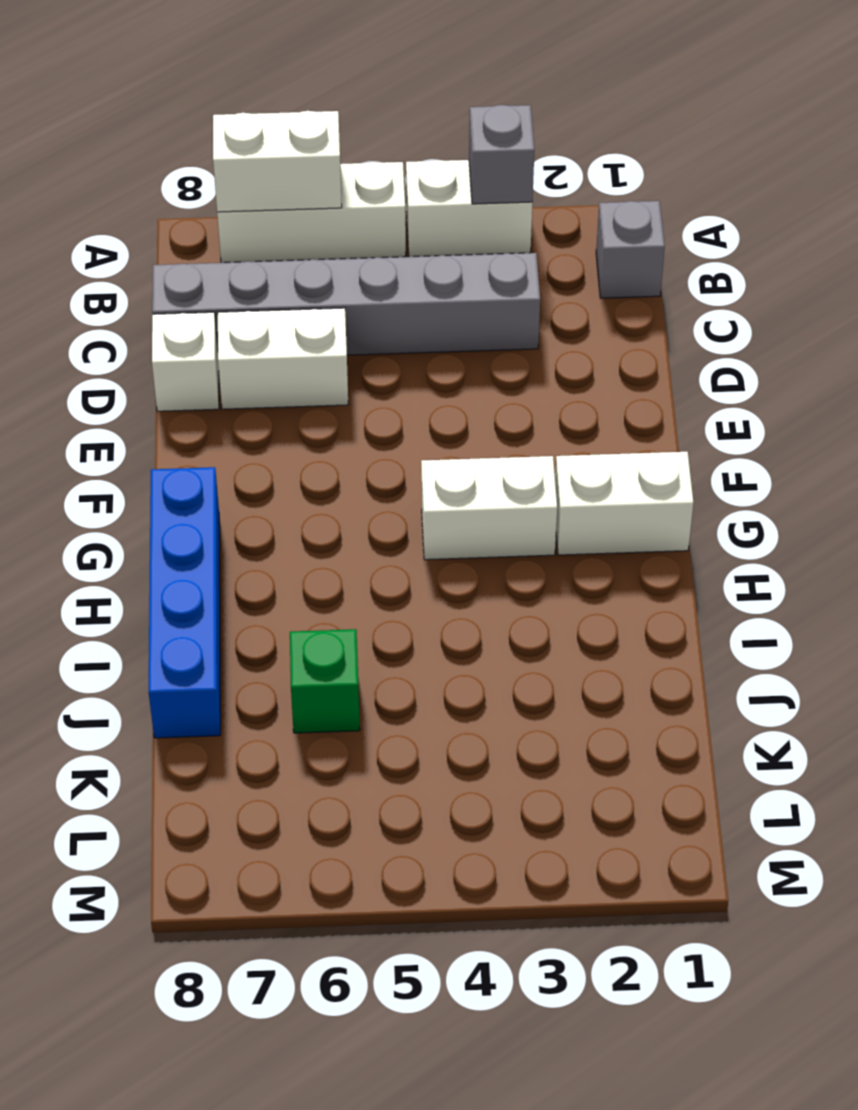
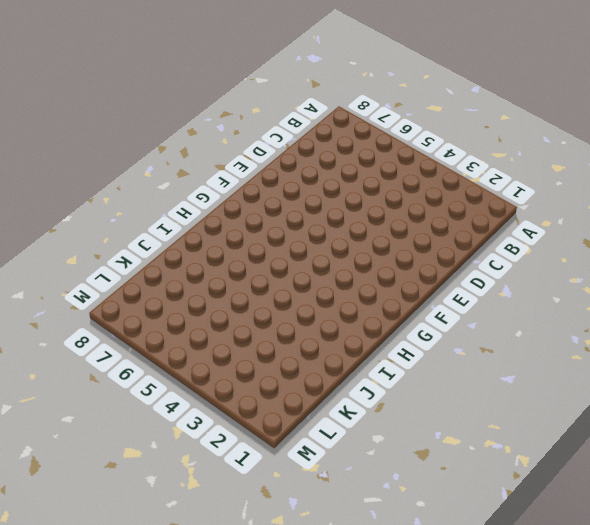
none -> white 1x2 brick [406,160,532,257]
none -> white 1x3 brick [217,162,406,263]
none -> grey 1x1 brick [596,201,665,298]

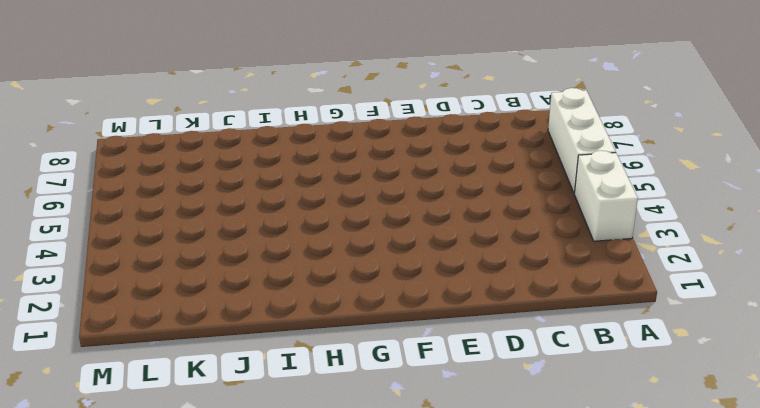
none -> grey 1x1 brick [596,201,665,298]
none -> grey 1x6 brick [152,253,540,355]
none -> white 1x2 brick [218,308,348,409]

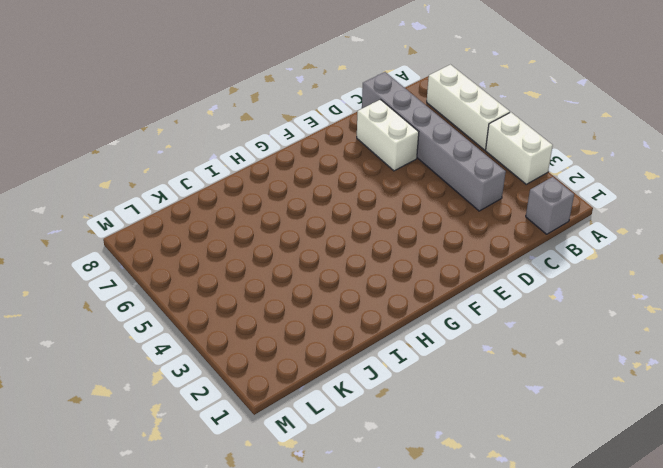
none -> white 1x1 brick [152,312,219,411]
none -> white 1x2 brick [555,452,693,555]
none -> white 1x2 brick [421,456,557,560]

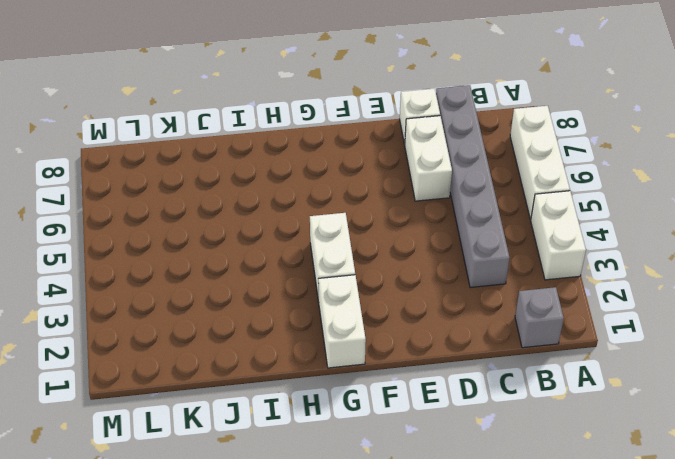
none -> blue 1x4 brick [149,467,221,738]
none -> green 1x1 brick [290,629,360,733]
none -> grey 1x1 brick [469,105,534,204]

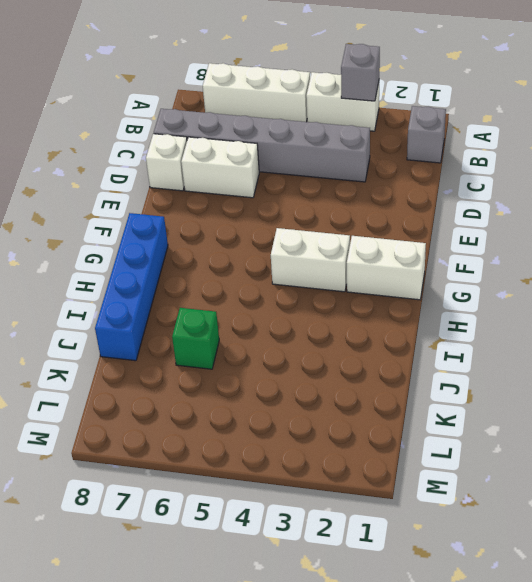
none -> white 1x2 brick [213,111,342,212]

